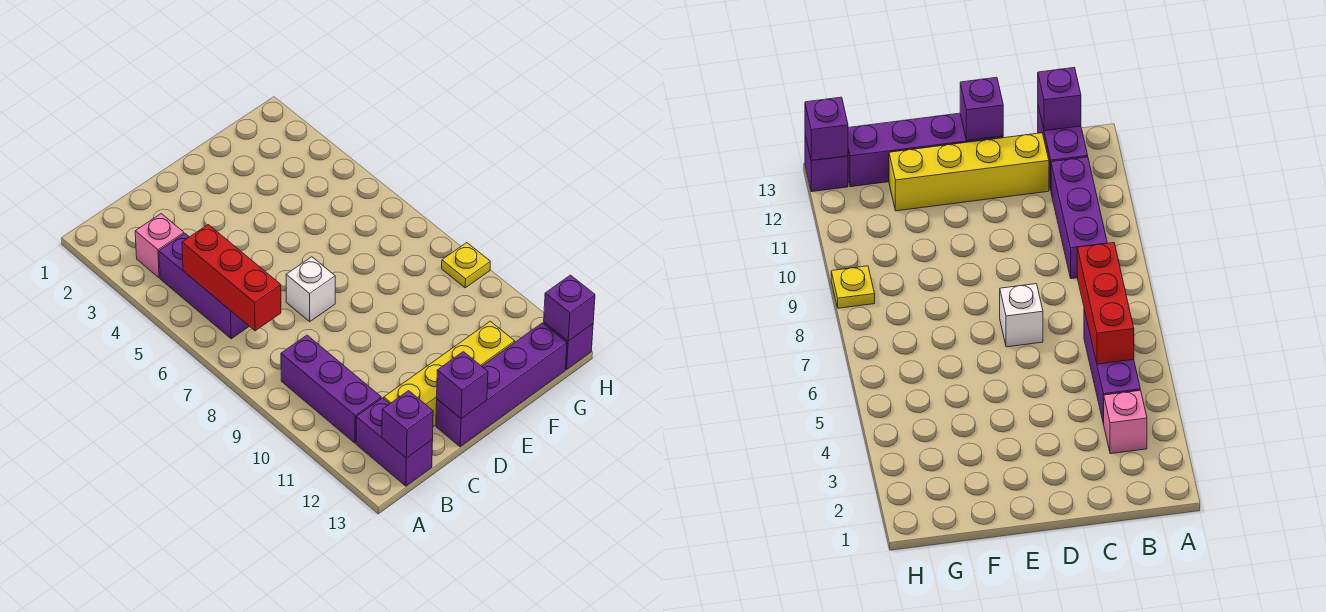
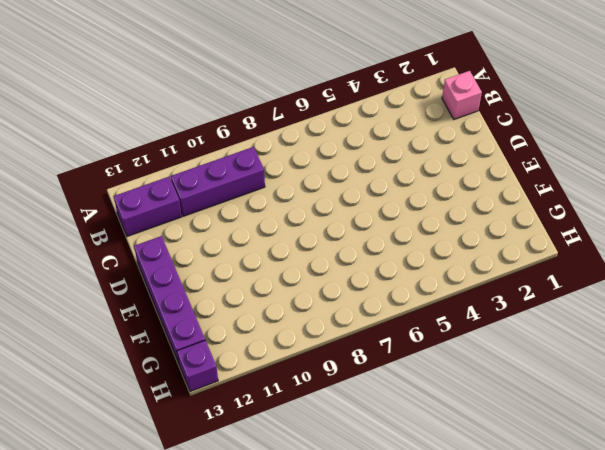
pink 1x1 brick [442,71,482,119] -> pink 1x1 brick moved to [135,214,184,278]
none -> purple 1x3 brick [159,234,249,339]
none -> yellow 1x4 brick [384,321,515,427]
none -> white 1x1 brick [286,257,335,322]

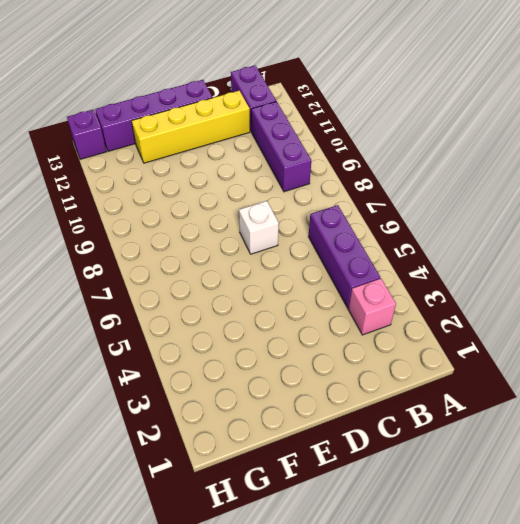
none -> yellow 1x1 plate [442,243,490,288]
none -> red 1x3 brick [182,225,281,331]
none -> purple 1x1 brick [382,391,433,458]

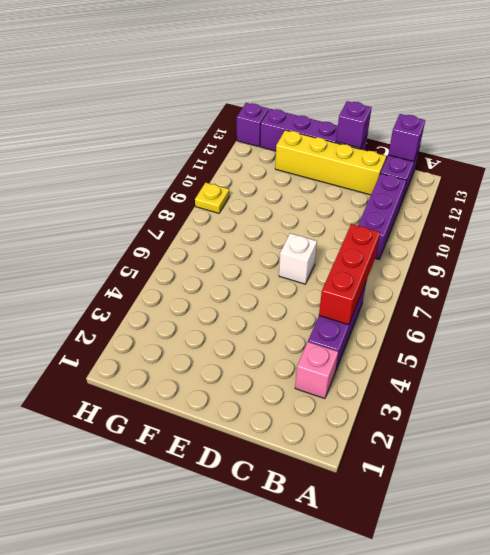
none -> purple 1x1 brick [544,275,595,341]

